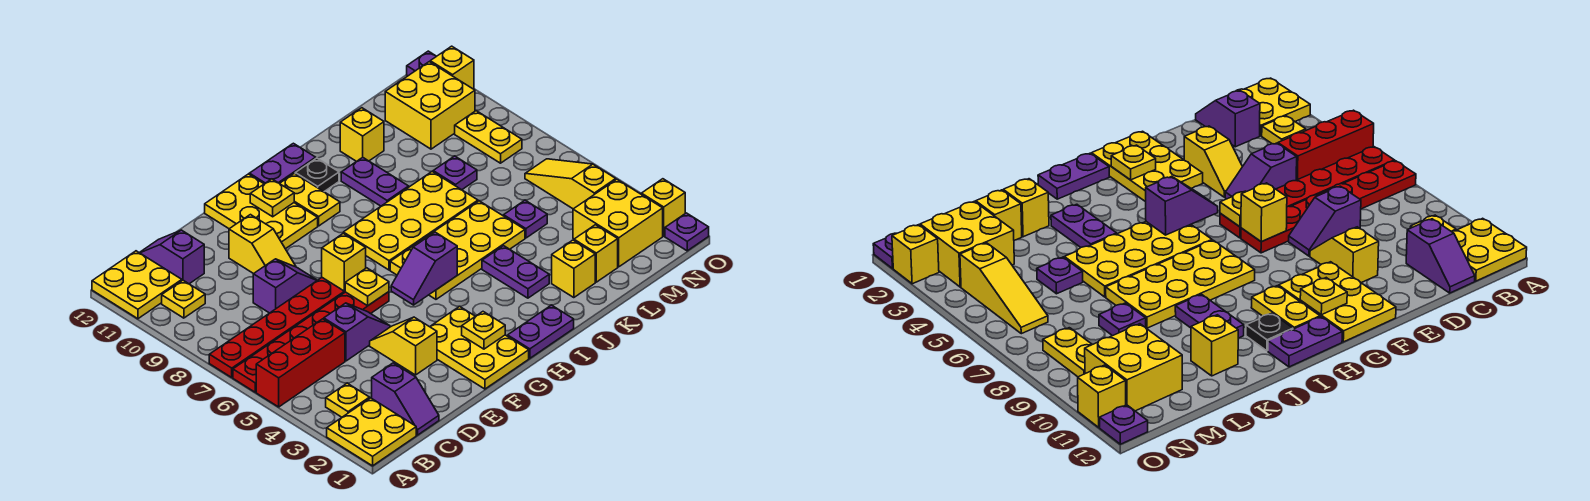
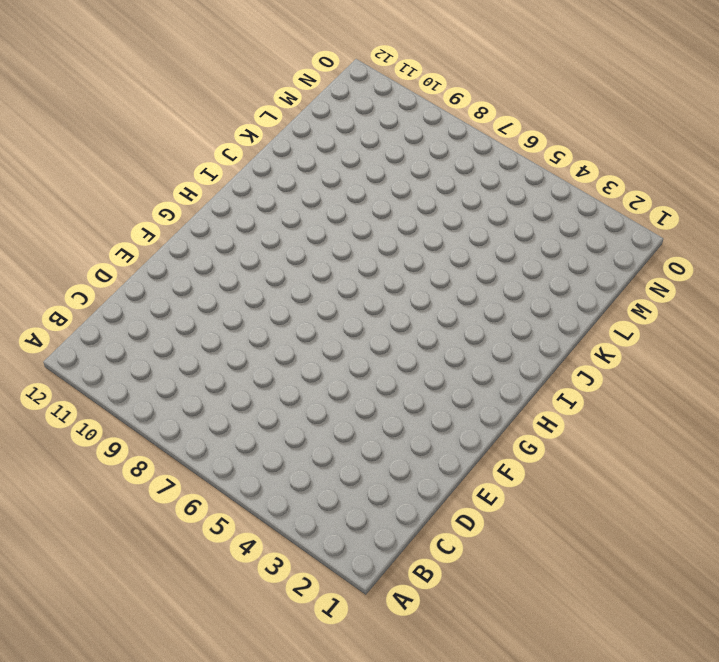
none -> yellow 2x2 plate [327,398,416,466]
none -> red 1x3 brick [256,319,345,407]
none -> red 1x6 plate [233,292,389,392]
none -> red 1x6 plate [209,278,345,377]

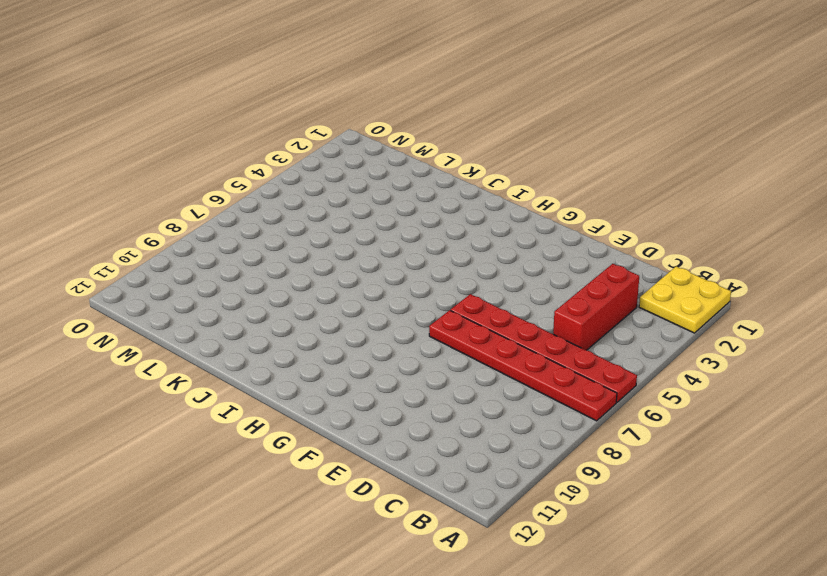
red 1x3 brick [553,264,639,350] -> red 1x3 brick turned to [256,319,345,407]
none -> yellow 2x2 plate [92,251,182,319]
none -> yellow 1x1 plate [326,383,370,417]
none -> yellow 1x1 plate [162,280,205,318]
none -> purple 1x2 slope [372,363,439,435]

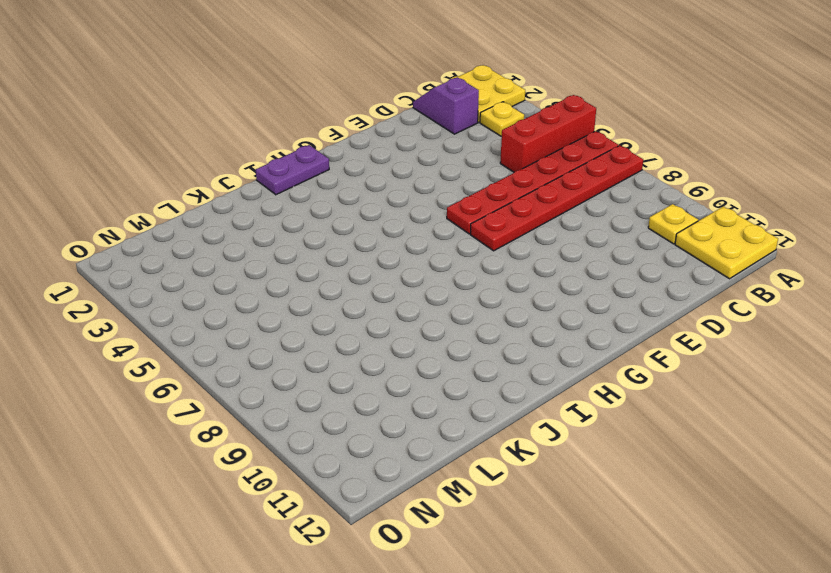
none -> purple 1x2 slope [139,230,204,284]
none -> purple 1x2 slope [324,303,390,361]
none -> purple 1x2 slope [253,259,317,313]
none -> yellow 1x2 slope [370,317,437,375]

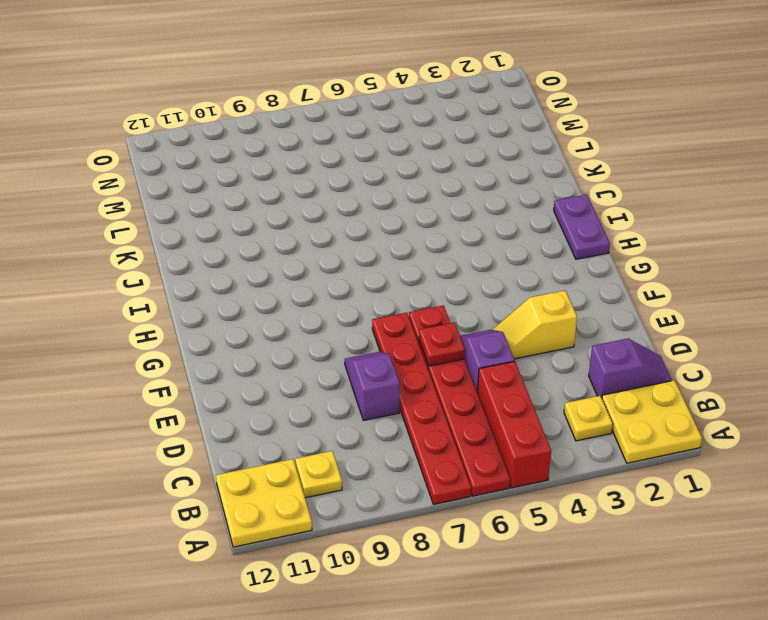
red 1x1 plate [419,323,465,366] -> none
none -> purple 1x2 slope [139,230,204,284]
none -> yellow 1x2 slope [229,215,296,274]
none -> yellow 2x3 plate [430,306,529,389]
none -> yellow 2x3 plate [205,174,318,249]

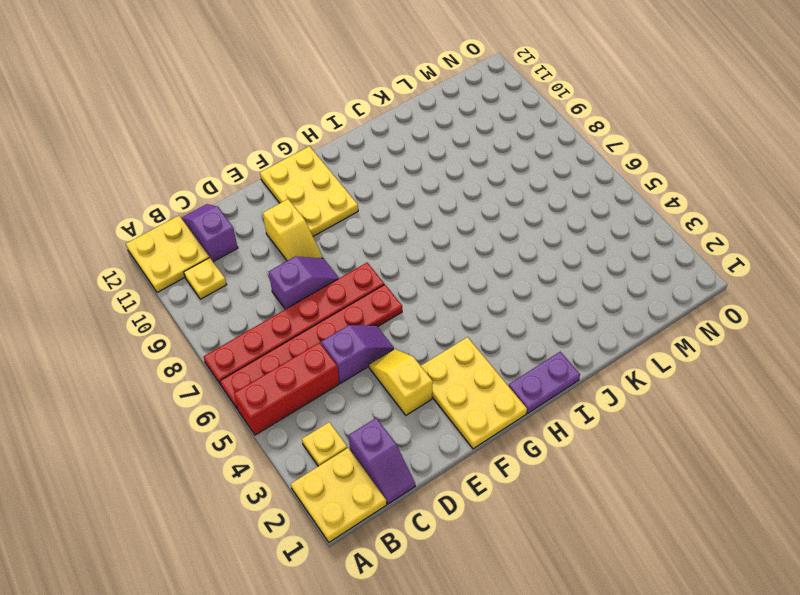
none -> yellow 2x4 plate [390,201,525,299]
none -> yellow 2x4 plate [343,171,478,270]
none -> yellow 1x2 plate [280,173,340,226]
none -> purple 1x2 plate [249,143,316,184]

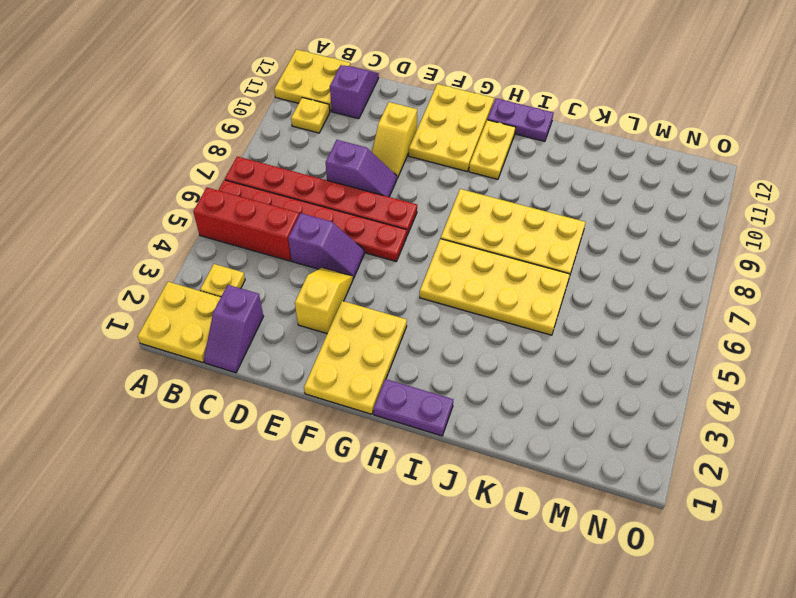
none -> black 1x1 plate [295,158,339,192]
none -> purple 1x2 plate [482,246,549,298]
none -> purple 1x2 plate [341,157,409,206]
none -> yellow 1x1 brick [552,240,595,298]

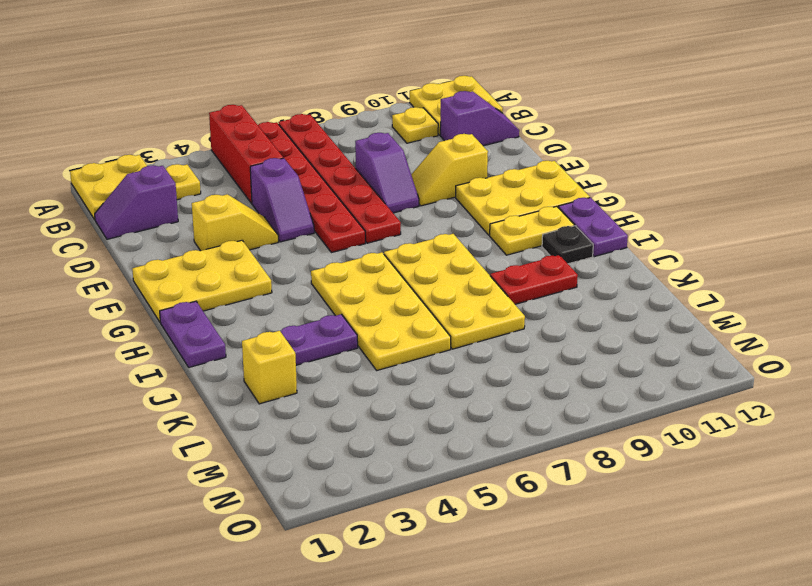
red 1x2 plate [490,255,578,304] -> purple 1x2 plate [341,157,409,206]
none -> yellow 1x1 brick [340,108,384,161]
none -> yellow 1x1 brick [574,225,618,282]
none -> purple 1x1 plate [504,200,547,238]
none -> purple 1x1 plate [433,156,477,190]

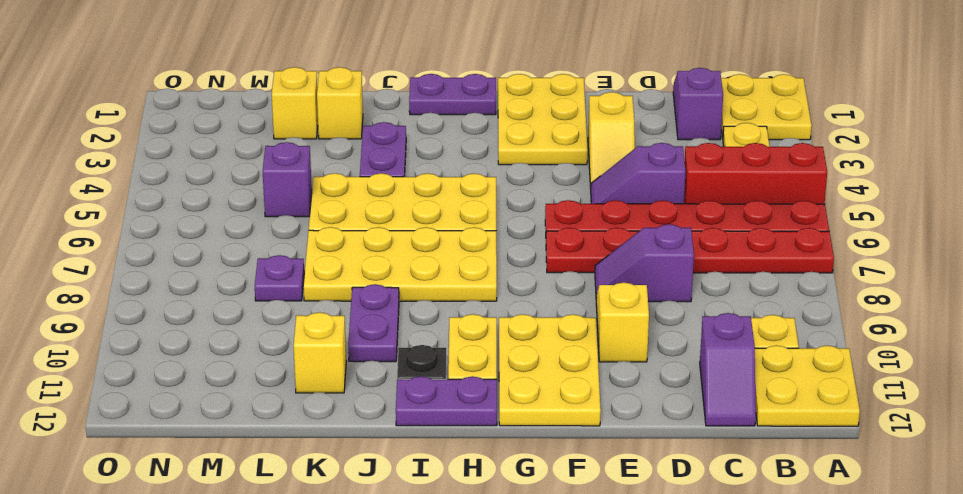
purple 1x1 brick [263,142,312,217] -> purple 1x1 plate [504,200,547,238]
none -> yellow 2x2 brick [573,179,663,267]
none -> yellow 2x2 brick [385,62,475,149]
none -> yellow 1x3 slope [525,159,616,209]
none -> yellow 1x2 plate [455,111,522,163]

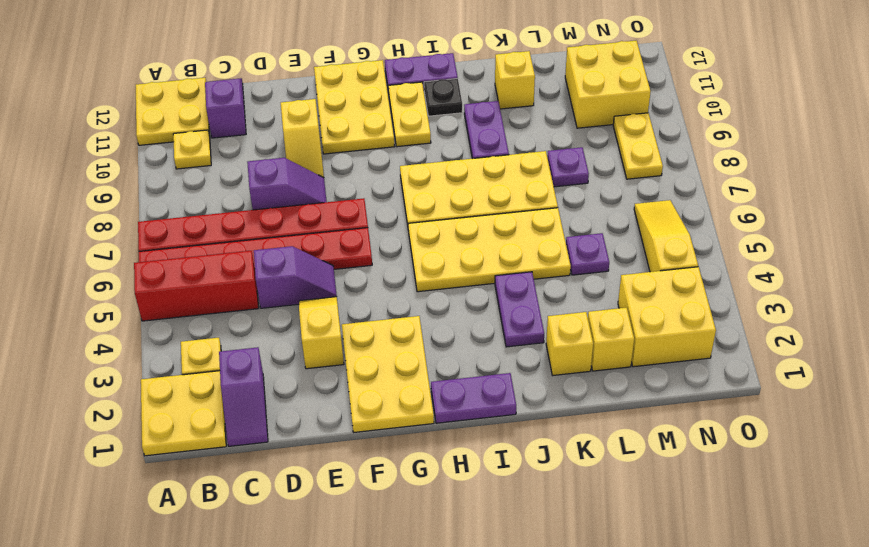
none -> purple 1x1 plate [665,213,709,251]
none -> yellow 1x1 brick [641,179,685,236]
none -> yellow 1x1 brick [430,46,474,89]
none -> purple 1x1 plate [407,51,436,76]

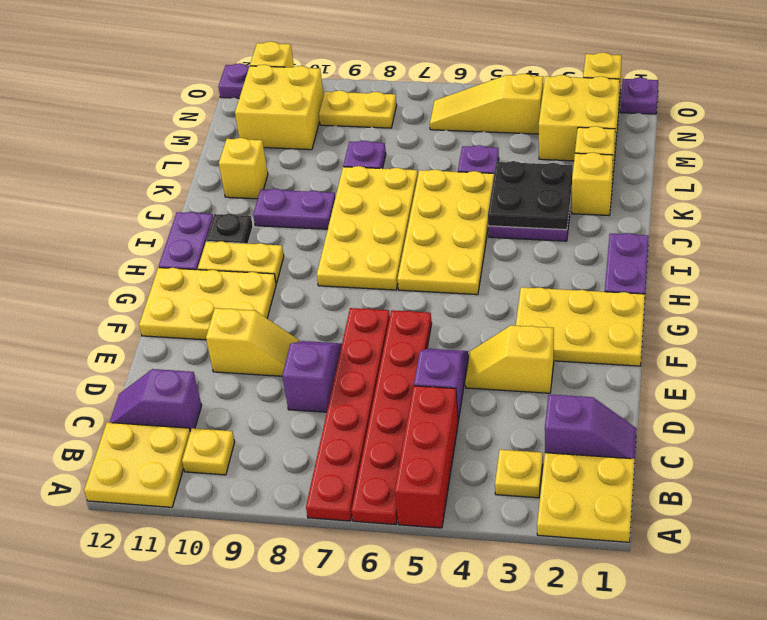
black 2x2 plate [488,161,573,230] -> none
none -> yellow 1x1 plate [345,268,389,306]
none -> yellow 1x1 brick [322,234,366,291]
none -> yellow 1x1 plate [462,312,505,349]
none -> purple 1x2 slope [391,232,457,305]

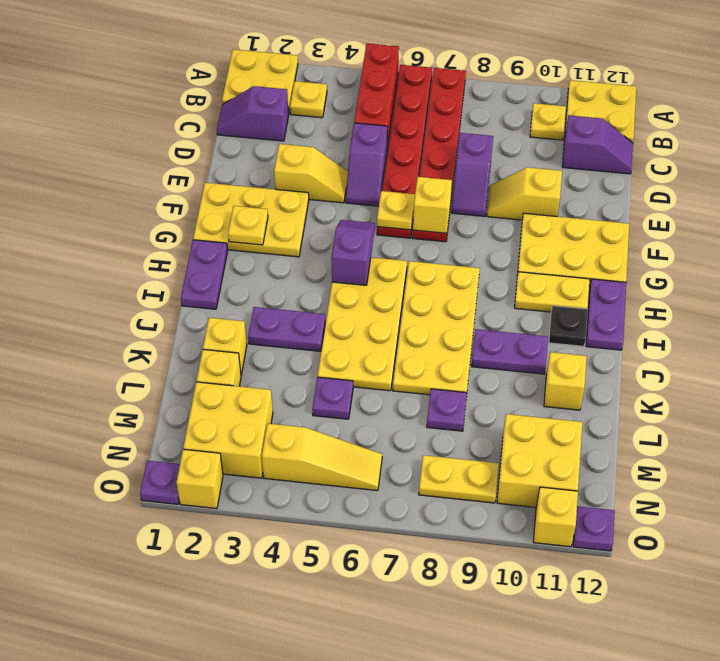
none -> yellow 1x1 plate [250,179,294,217]

